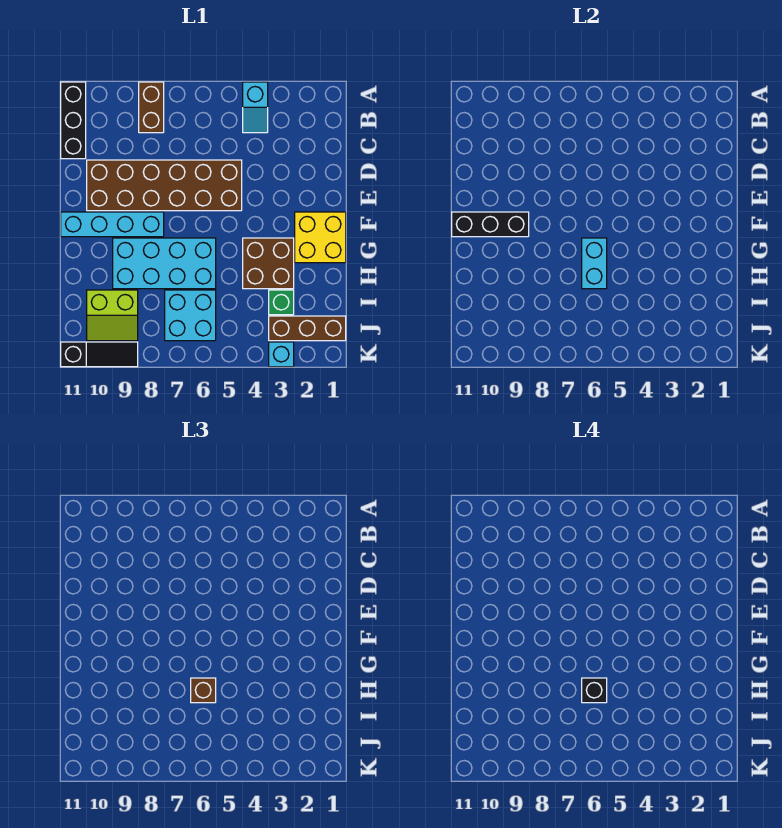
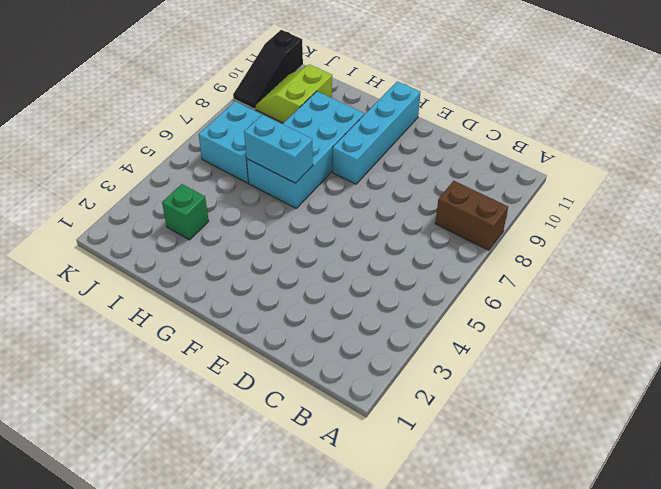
none -> cyan 1x2 slope [243,82,268,133]
none -> black 1x3 brick [61,82,86,159]
none -> brown 2x6 brick [87,160,242,211]

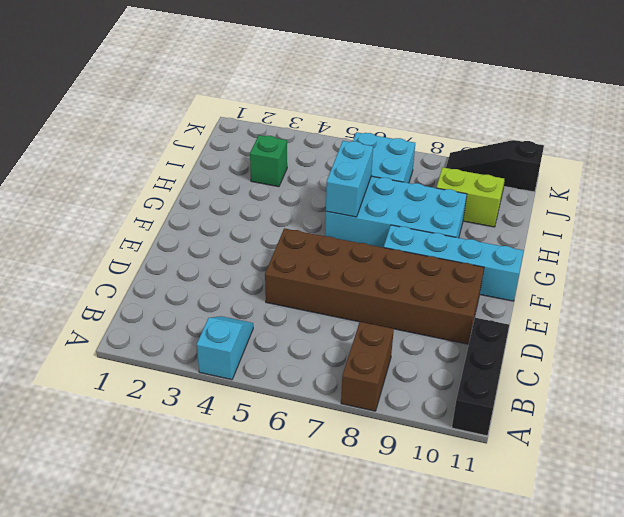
none -> yellow 2x2 brick [295,212,346,263]
none -> brown 2x2 brick [243,238,294,289]
none -> brown 1x3 brick [269,316,346,341]

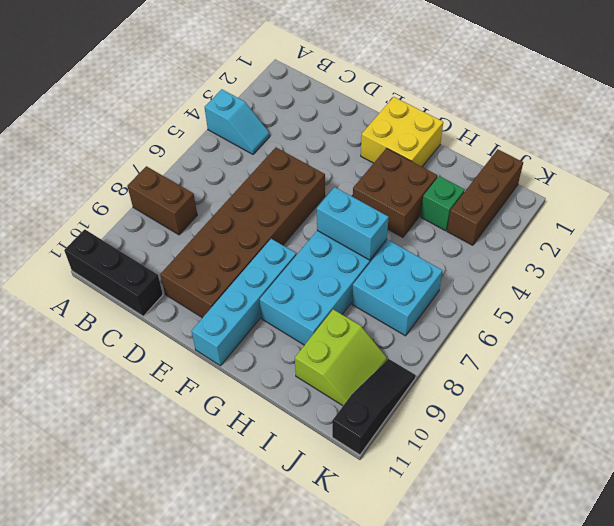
none -> cyan 1x1 brick [269,342,294,367]
none -> black 1x3 brick [452,212,529,237]
none -> brown 1x1 brick [191,678,216,703]

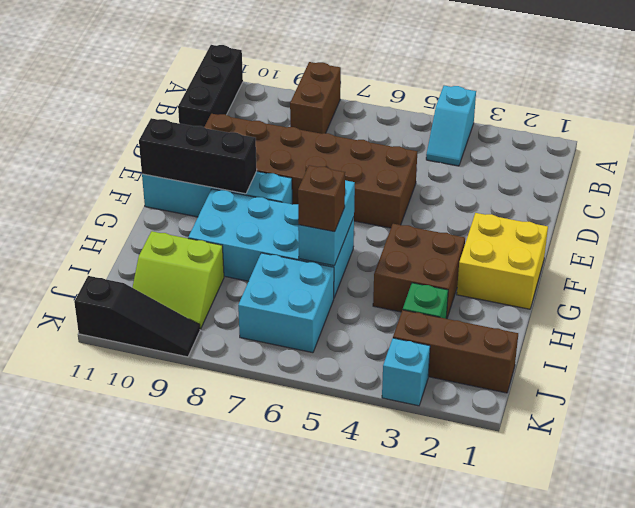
none -> black 1x1 brick [582,678,607,703]

